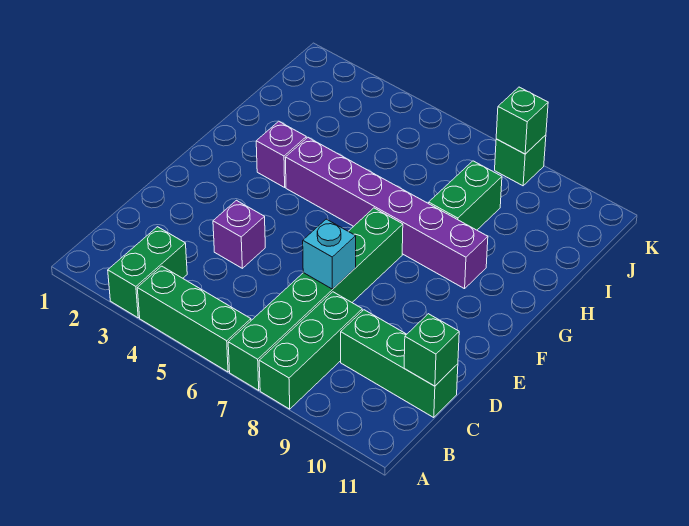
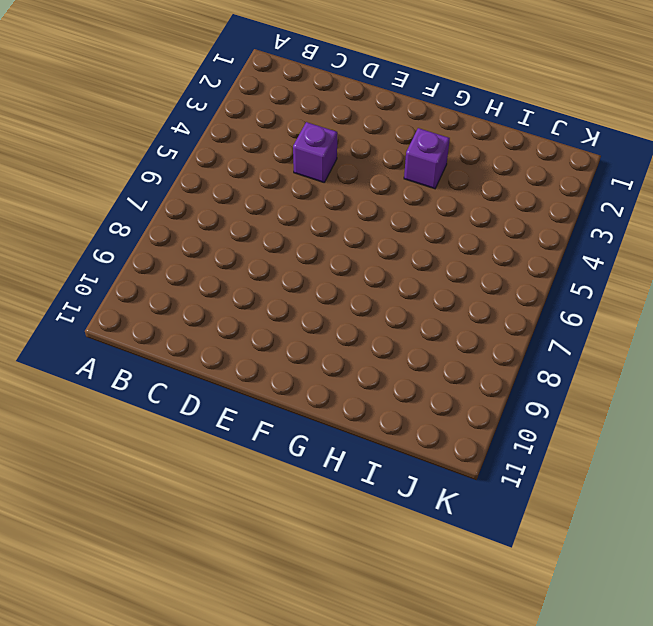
none -> green 1x2 brick [108,227,187,318]
none -> green 1x3 brick [137,266,251,372]
none -> green 1x6 brick [228,208,403,390]

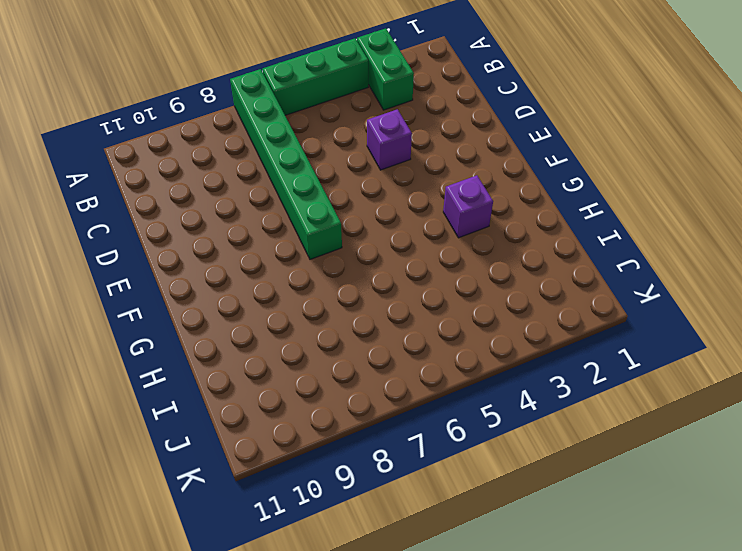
none -> green 1x3 brick [259,292,362,409]
none -> green 1x3 brick [341,310,458,418]
none -> purple 1x6 brick [285,137,488,289]

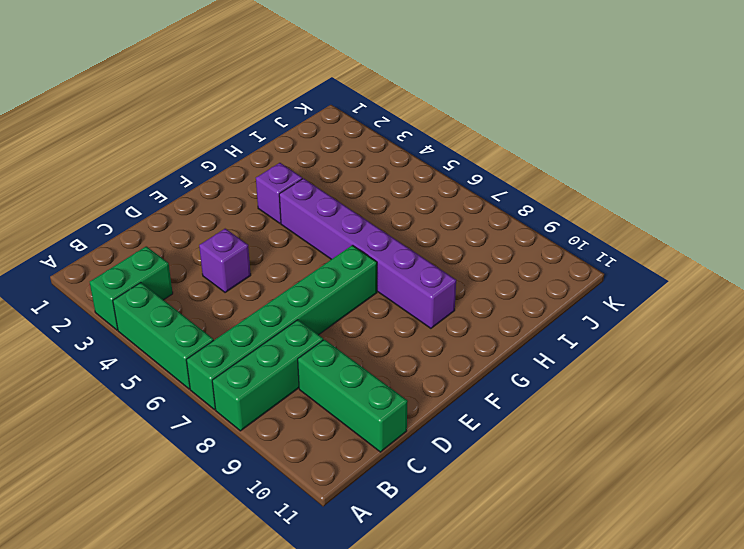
none -> green 1x2 brick [429,161,502,230]
none -> green 1x1 brick [495,135,546,186]
none -> green 1x1 brick [404,314,459,386]

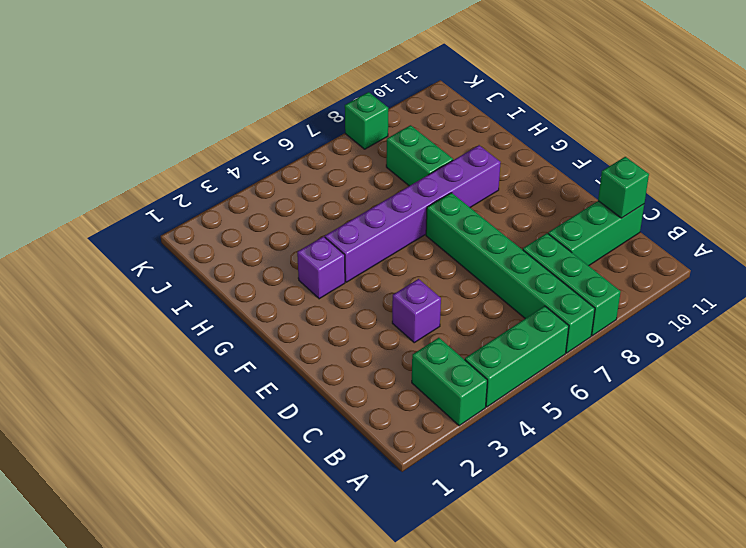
none -> cyan 1x1 brick [303,219,356,289]
none -> green 1x1 brick [496,87,548,154]

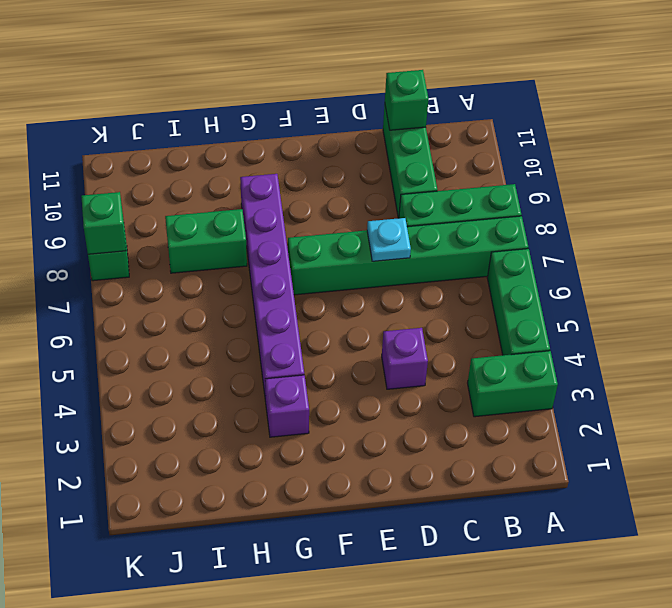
cyan 1x1 plate [367,218,411,261] -> cyan 1x1 brick [303,219,356,289]

